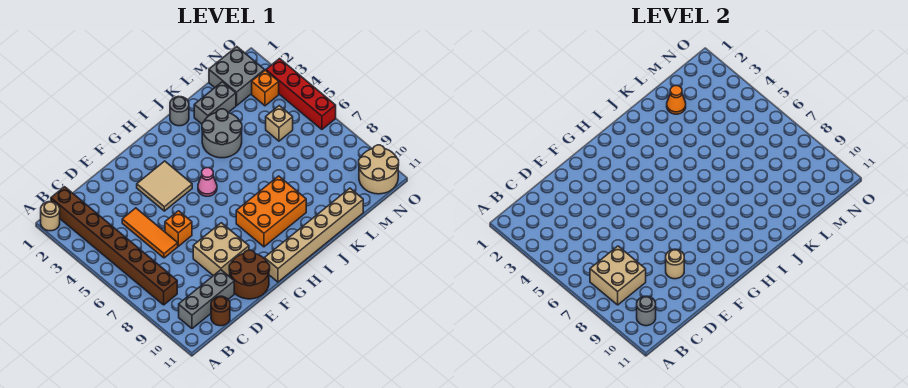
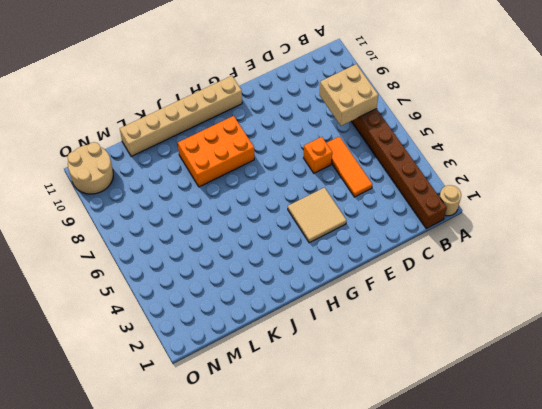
none -> grey 1x3 brick [179,270,234,329]
none -> brown 1x1 round brick [211,296,230,326]
none -> tan 2x2 brick [193,223,249,276]

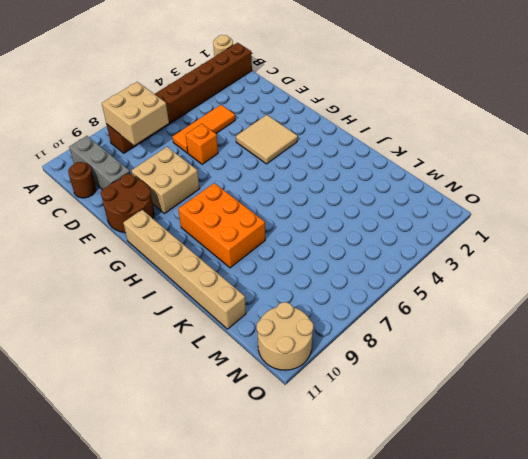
none -> pink 1x1 cone [198,168,217,196]
none -> grey 1x1 round brick [170,96,189,126]
none -> grey 2x2 round brick [202,109,242,158]

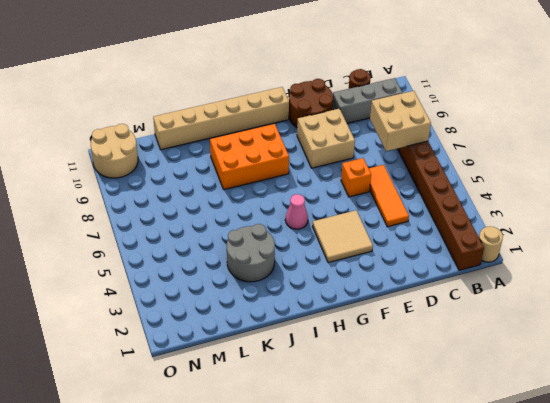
none -> grey 1x1 round brick [170,96,189,126]
none -> grey 1x2 brick [194,82,236,124]
none -> grey 2x2 brick [209,47,265,106]

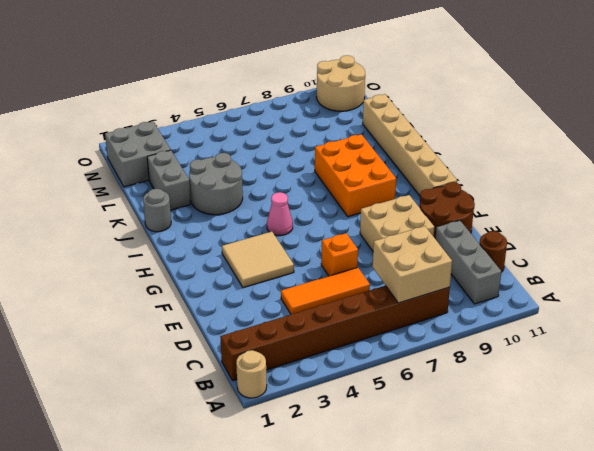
none -> tan 1x1 brick [266,106,293,141]
none -> orange 1x1 brick [252,70,279,106]
none -> red 1x4 brick [266,59,336,129]

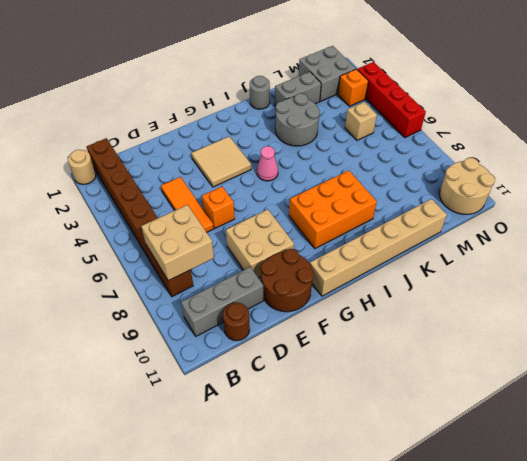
none -> grey 1x1 round brick [637,296,656,326]
none -> tan 1x1 round brick [666,249,684,279]
none -> orange 1x1 cone [667,86,686,114]

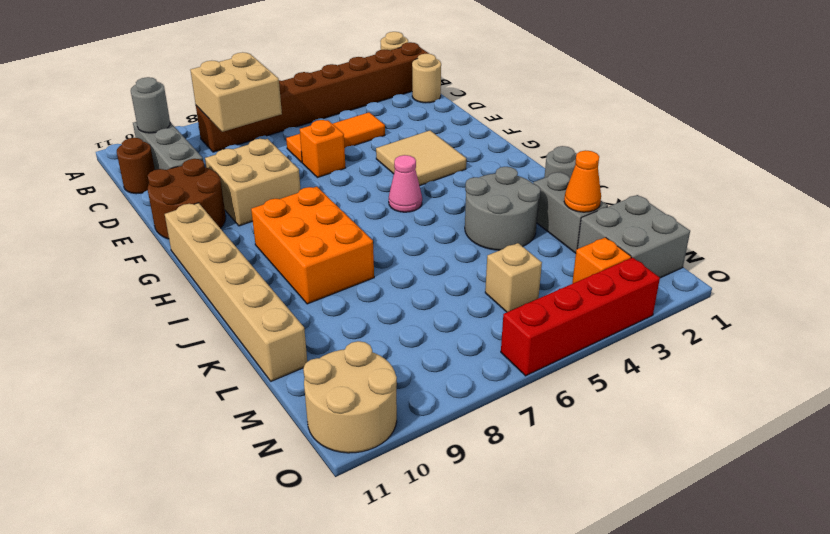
tan 1x1 round brick [412,54,441,103] -> tan 1x1 round brick moved to [666,249,684,279]

